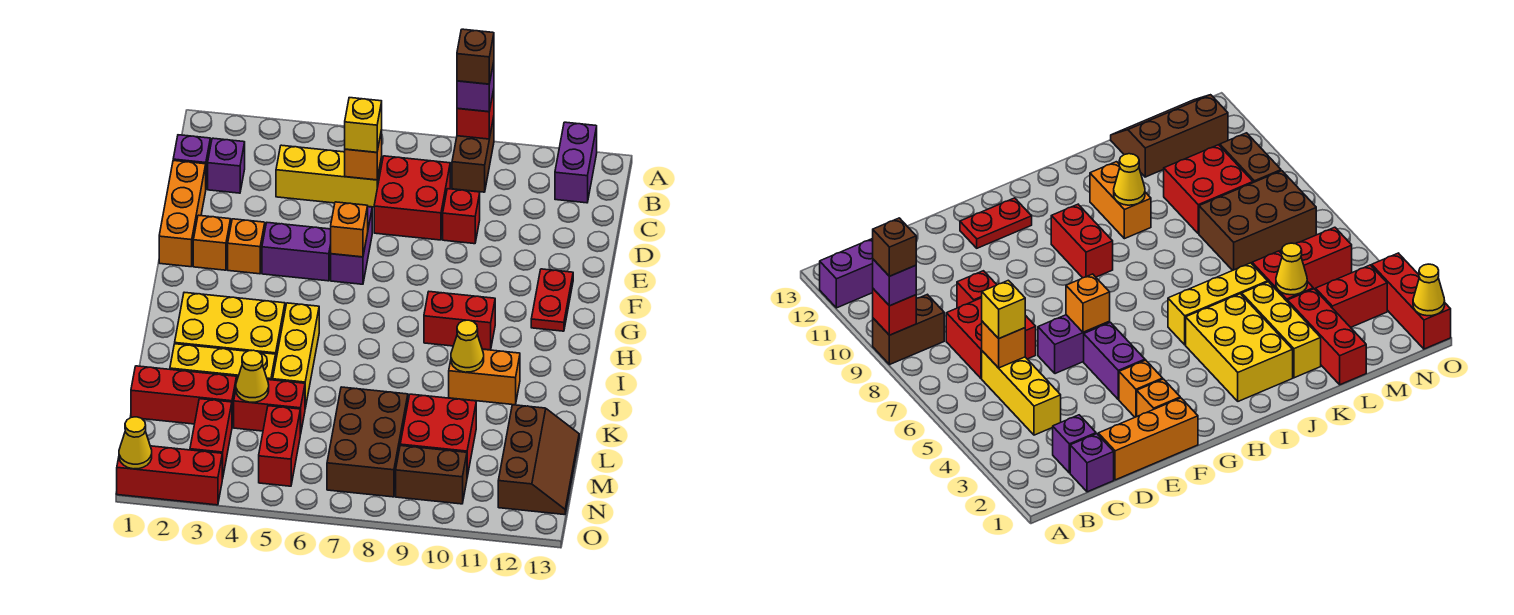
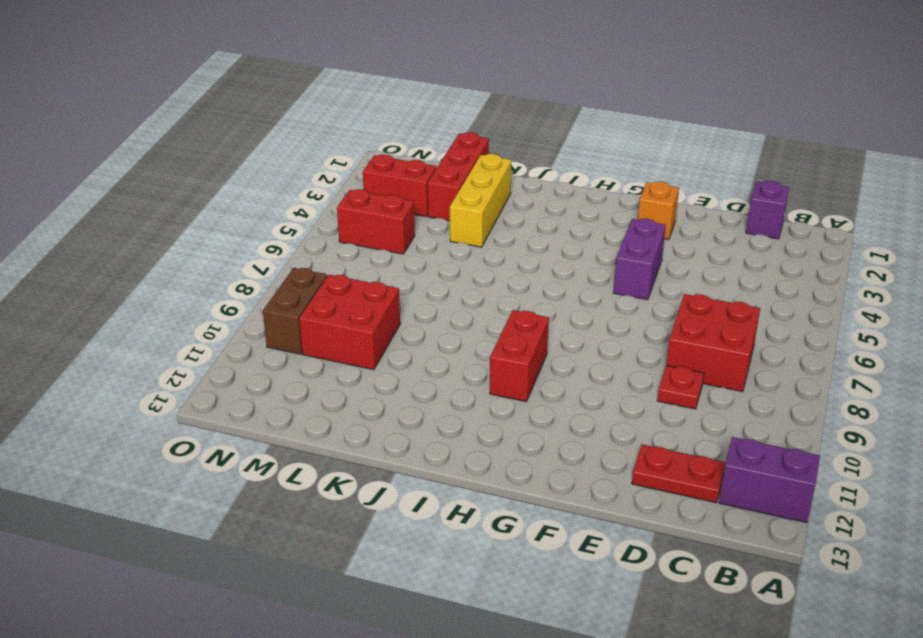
red 1x2 plate [632,445,725,503] -> red 1x2 plate moved to [531,269,573,331]
red 1x1 plate [657,365,704,409] -> red 1x1 brick [443,189,480,244]
none -> brown 1x2 brick [452,117,494,192]
none -> purple 1x1 brick [208,138,245,193]
none -> yellow 1x3 brick [276,145,382,207]
none -> orange 1x3 brick [159,160,206,267]

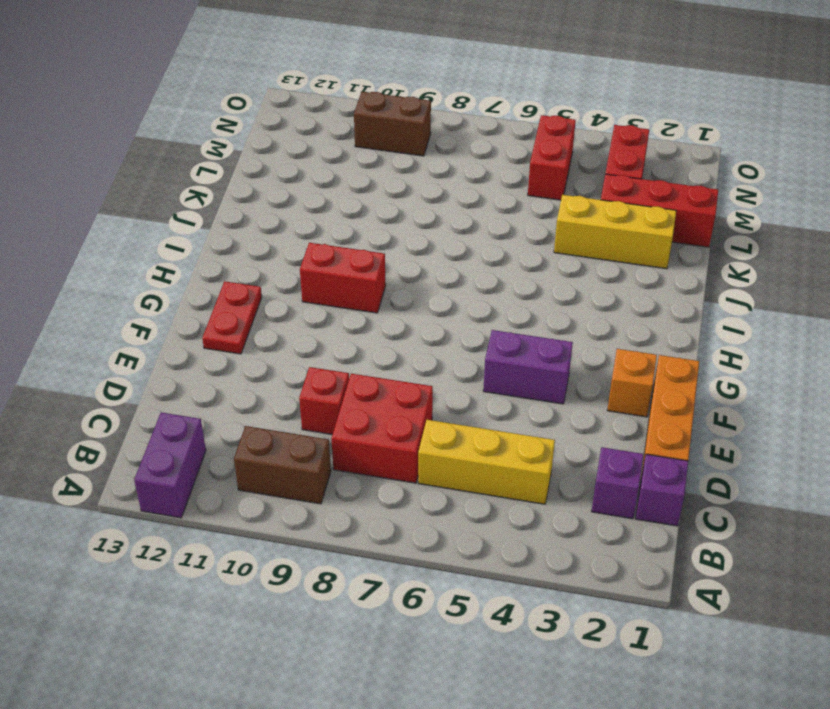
brown 1x2 brick [234,426,331,504] -> brown 1x2 brick turned to [452,117,494,192]
none -> purple 1x2 brick [331,207,372,284]
none -> orange 1x1 brick [228,219,265,274]
none -> yellow 2x3 brick [175,292,285,358]
none -> yellow 1x3 brick [273,303,319,408]

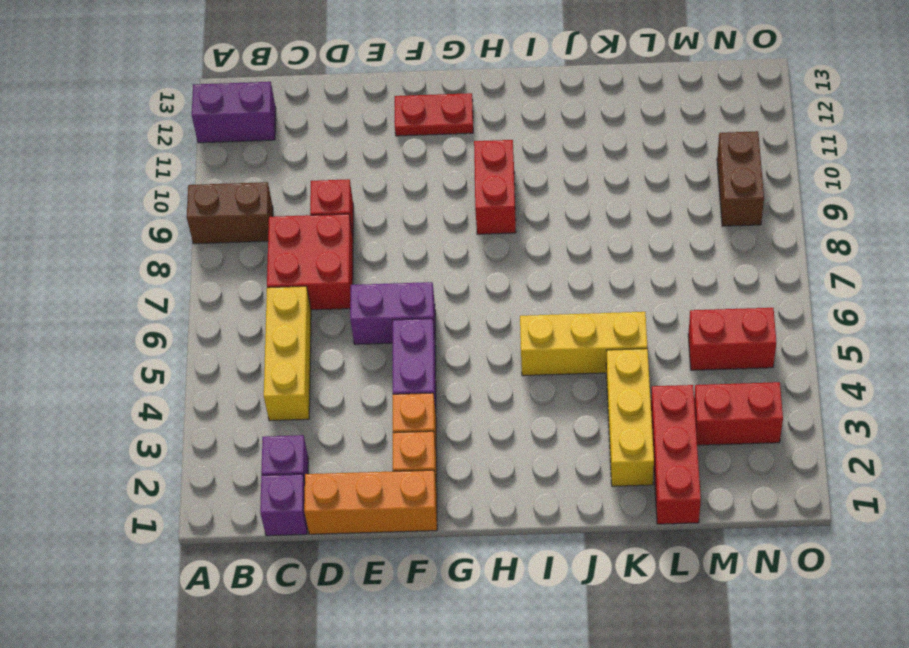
none -> yellow 2x3 brick [175,292,285,358]
none -> orange 1x2 brick [449,349,520,405]
none -> red 1x2 brick [234,380,305,435]
none -> brown 2x3 brick [327,387,408,497]

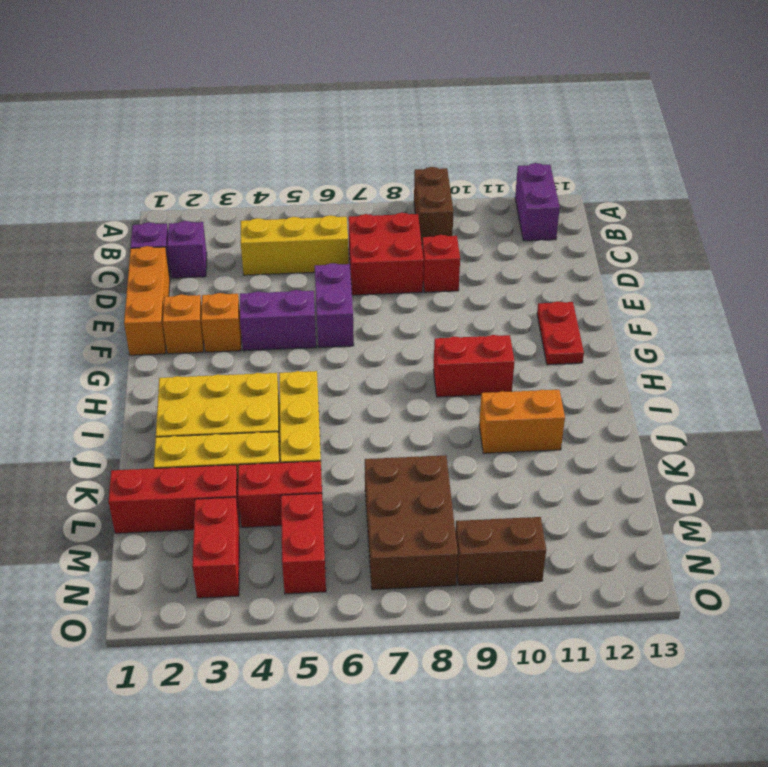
none -> red 2x2 brick [400,394,476,477]
none -> brown 2x3 slope [498,405,579,515]
none -> red 1x3 brick [117,446,222,505]
none -> red 1x1 brick [457,90,494,139]

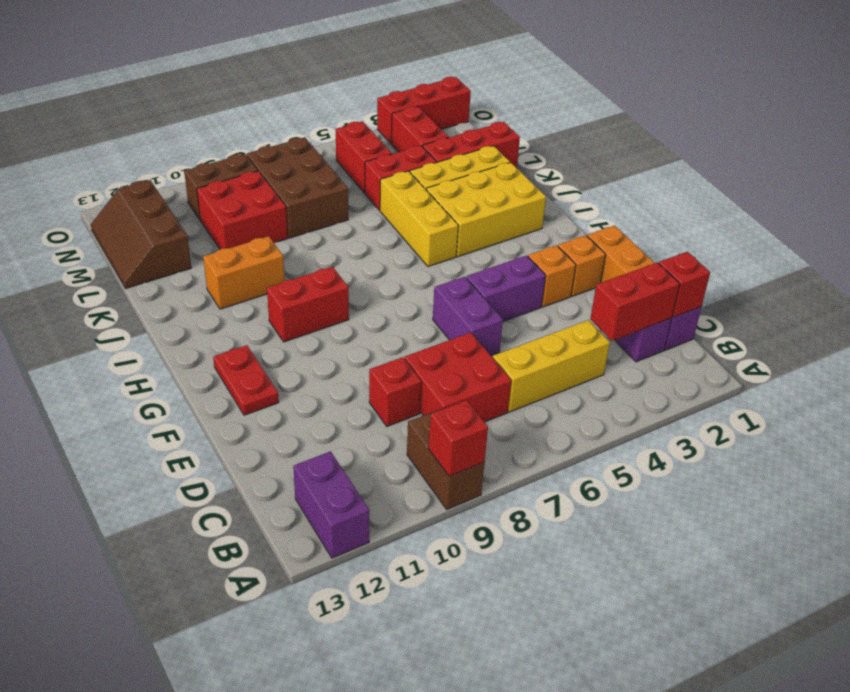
red 1x1 brick [659,252,710,317] -> none
red 1x2 brick [590,263,680,341] -> none
none -> orange 1x1 brick [345,130,382,180]
none -> orange 1x1 brick [331,202,368,257]
none -> yellow 1x1 cone [451,320,484,372]
none -> yellow 1x1 cone [236,350,269,402]

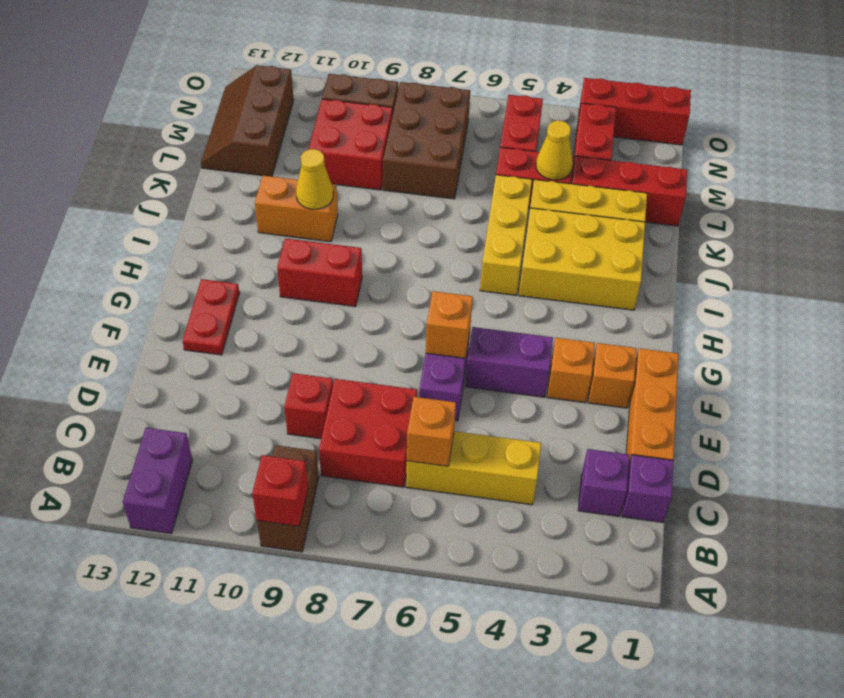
none -> yellow 1x1 cone [119,417,152,469]
none -> purple 1x1 brick [457,62,494,112]
none -> yellow 1x1 brick [345,98,382,152]
none -> brown 1x1 brick [457,29,494,84]

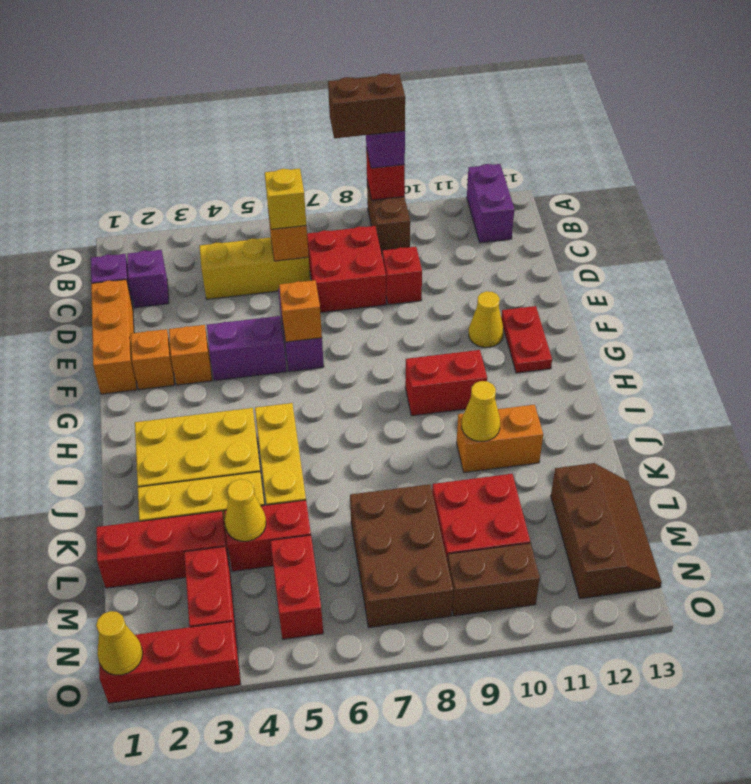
brown 1x2 brick [328,73,405,138] -> brown 1x1 brick [457,29,494,84]
yellow 1x1 cone [469,291,504,348] -> none

